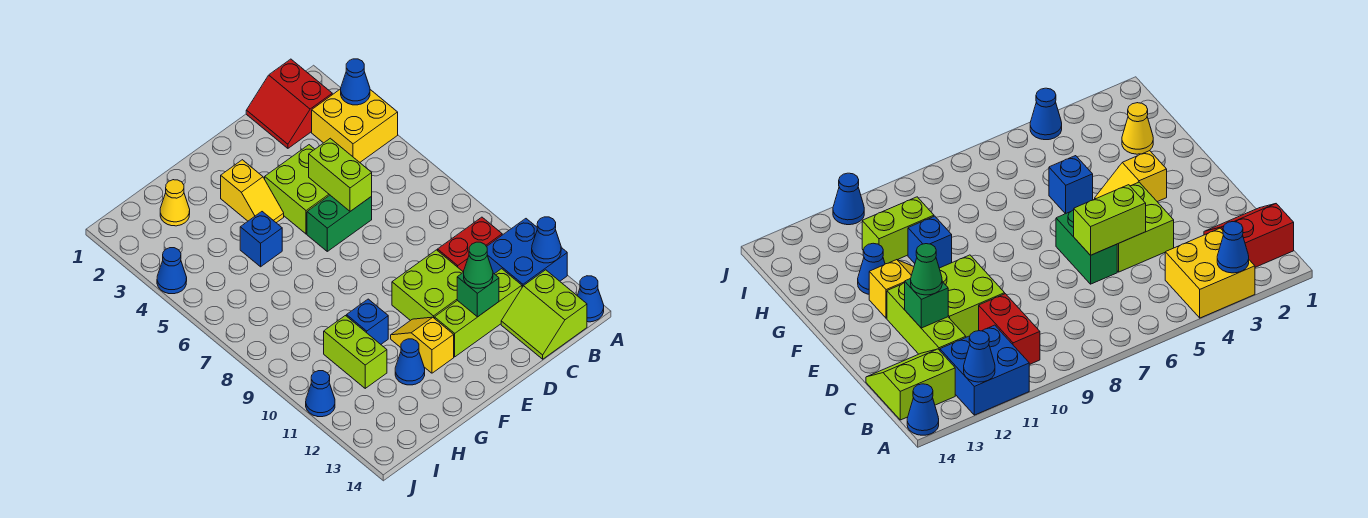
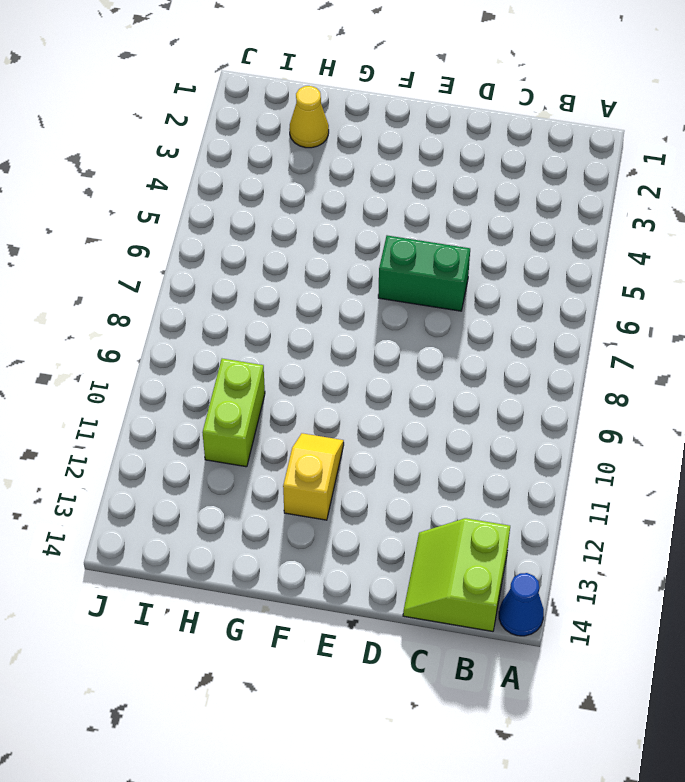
none -> yellow 2x2 brick [312,89,398,162]
none -> blue 2x2 brick [487,219,567,287]
none -> red 2x2 slope [246,59,332,148]

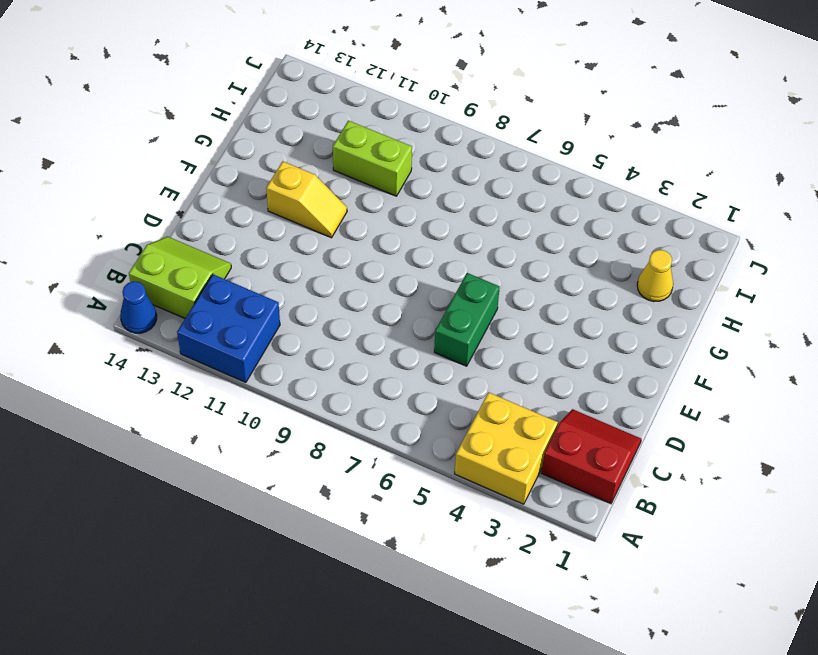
none -> red 1x2 brick [438,217,502,272]
none -> lime 1x3 brick [435,269,522,357]
none -> lime 2x2 brick [265,145,329,234]

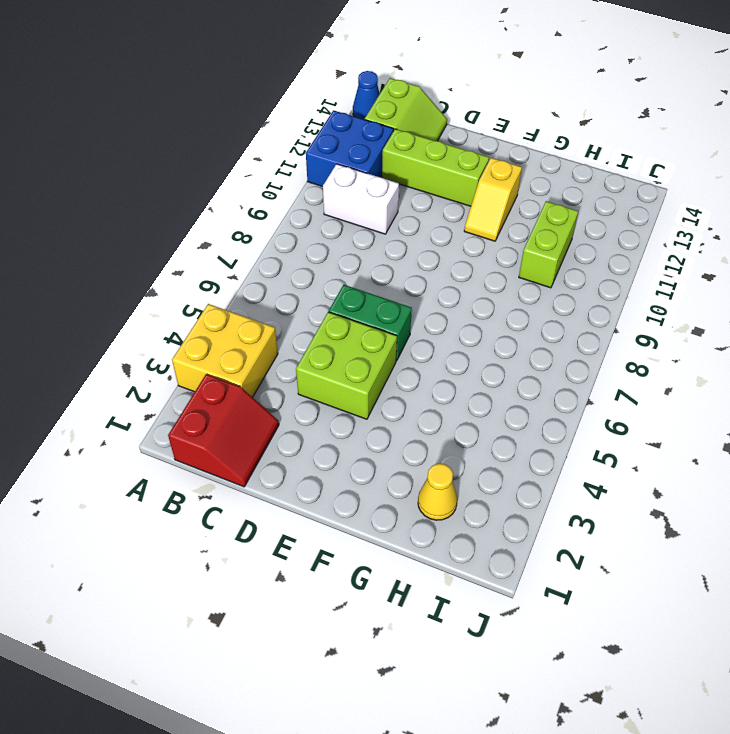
white 1x2 brick [323,164,399,234] -> red 1x2 brick [438,217,502,272]
none -> lime 2x2 brick [392,250,463,321]
none -> yellow 1x2 slope [221,160,284,223]
none -> blue 1x1 brick [240,212,282,267]

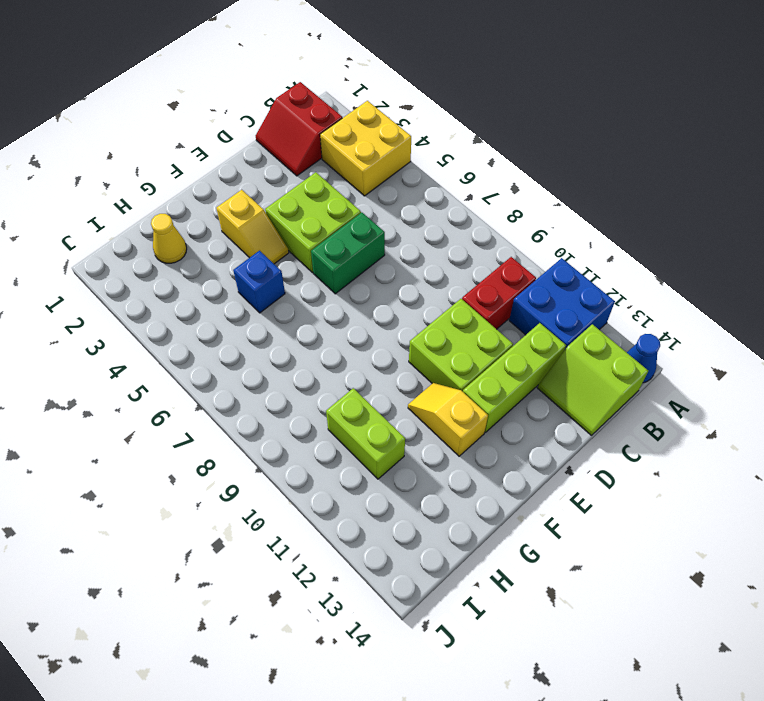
none -> blue 1x1 brick [347,299,388,344]
none -> blue 1x1 cone [395,339,425,385]
none -> blue 1x1 cone [157,248,187,294]

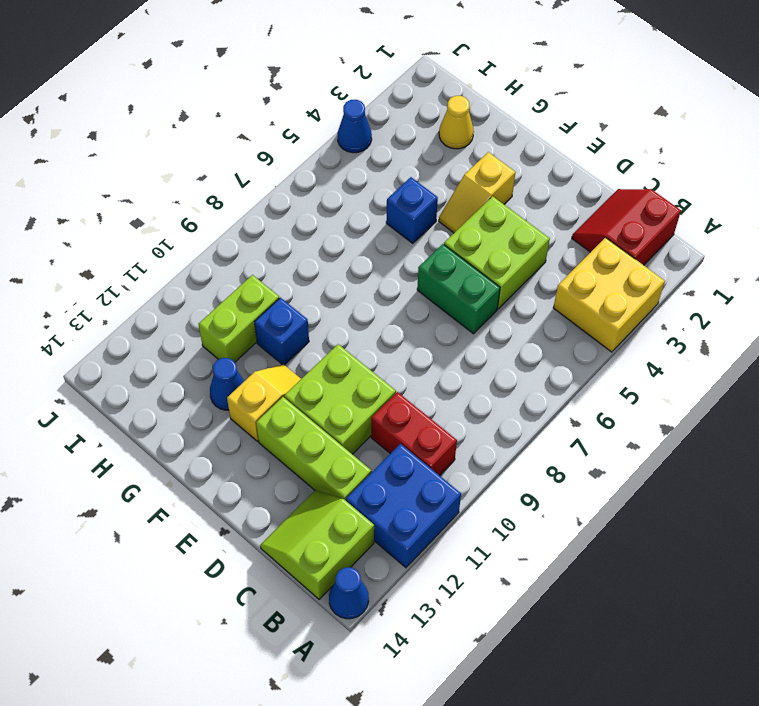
none -> blue 1x1 cone [306,371,335,417]
none -> blue 1x1 cone [341,59,370,105]
none -> blue 1x1 cone [532,217,561,263]

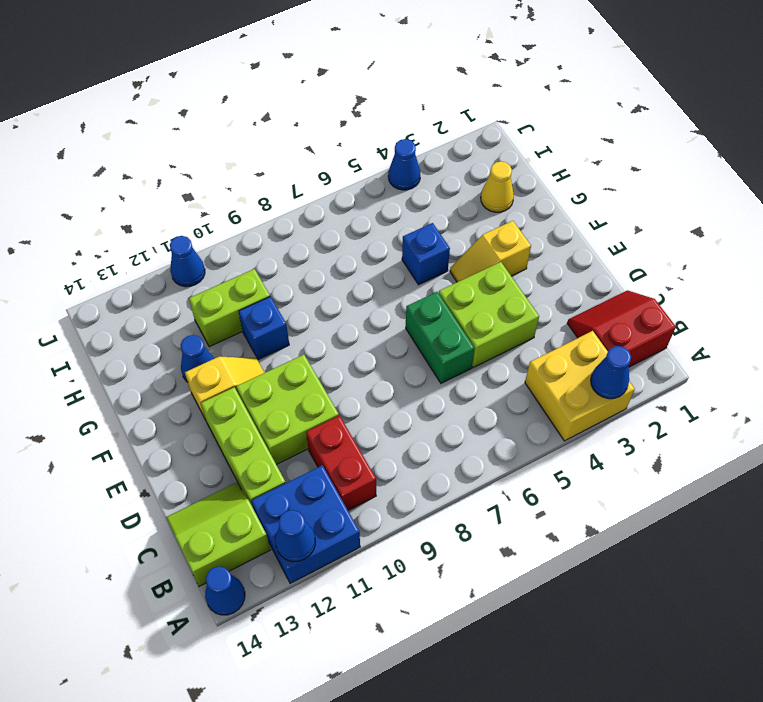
none -> lime 1x2 brick [309,138,372,211]
none -> green 1x1 brick [457,272,499,317]
none -> green 1x1 cone [464,242,493,288]

